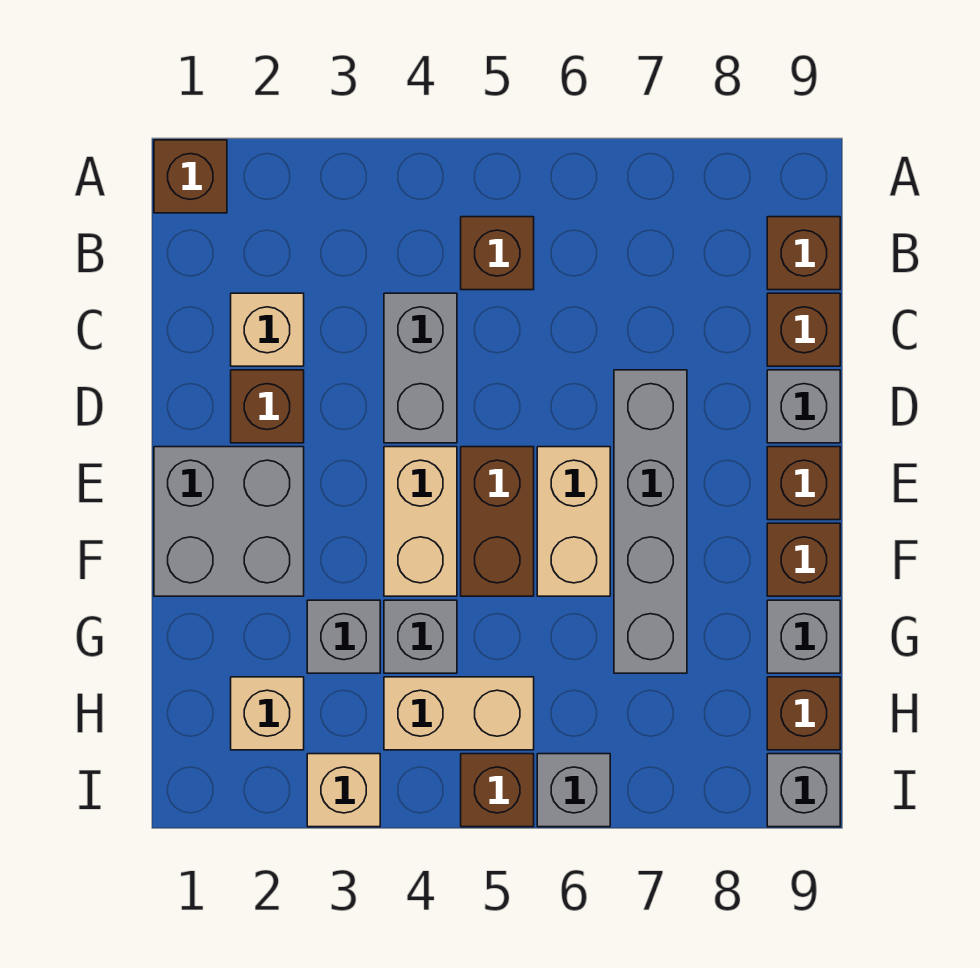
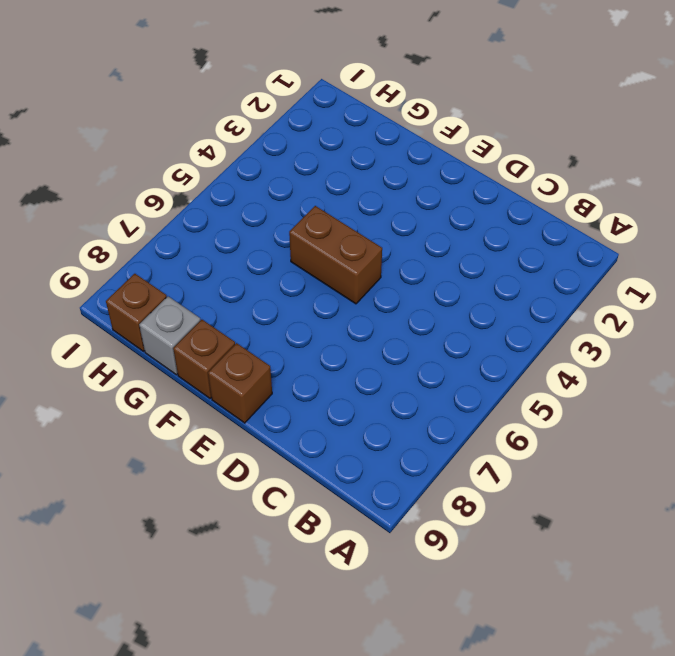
none -> brown 1x1 brick [154,140,227,213]
none -> brown 1x1 brick [461,217,534,290]
none -> brown 1x1 brick [767,217,840,290]

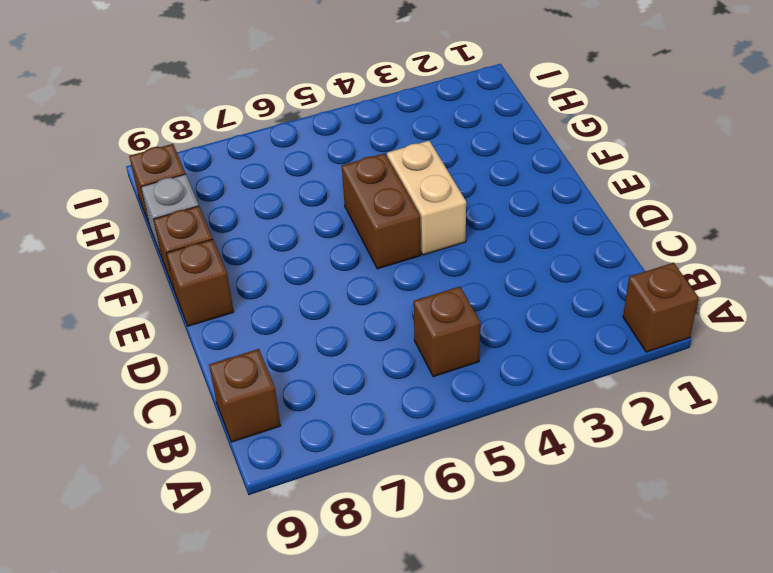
none -> tan 1x1 brick [231,293,304,366]
none -> grey 1x2 brick [384,293,457,443]
none -> brown 1x1 brick [767,293,840,366]

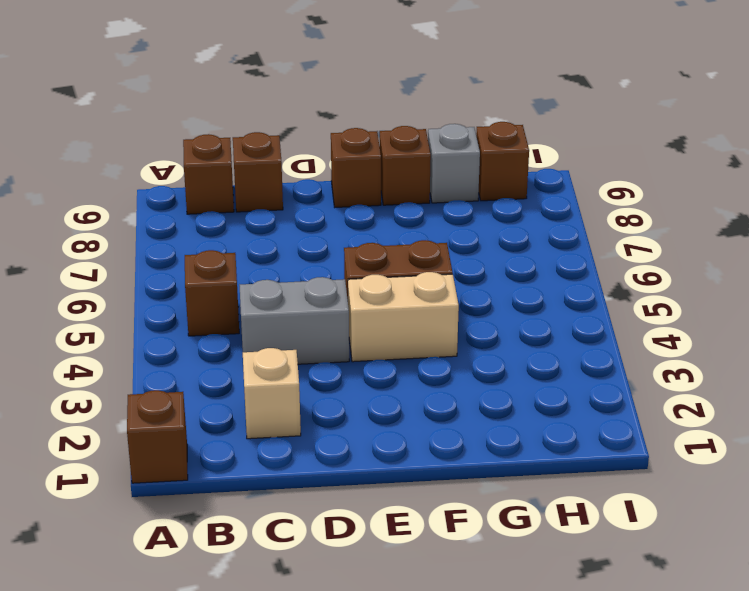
none -> brown 1x1 brick [231,370,304,443]
none -> grey 1x4 brick [614,370,687,673]
none -> grey 1x1 brick [767,370,840,443]

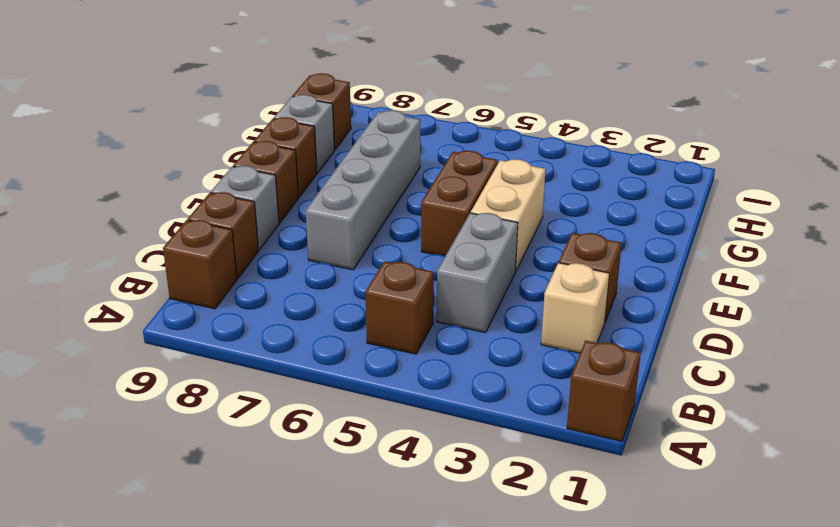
none -> grey 2x2 brick [154,447,304,596]
none -> tan 1x2 brick [537,447,610,596]
none -> grey 1x1 brick [307,600,380,673]

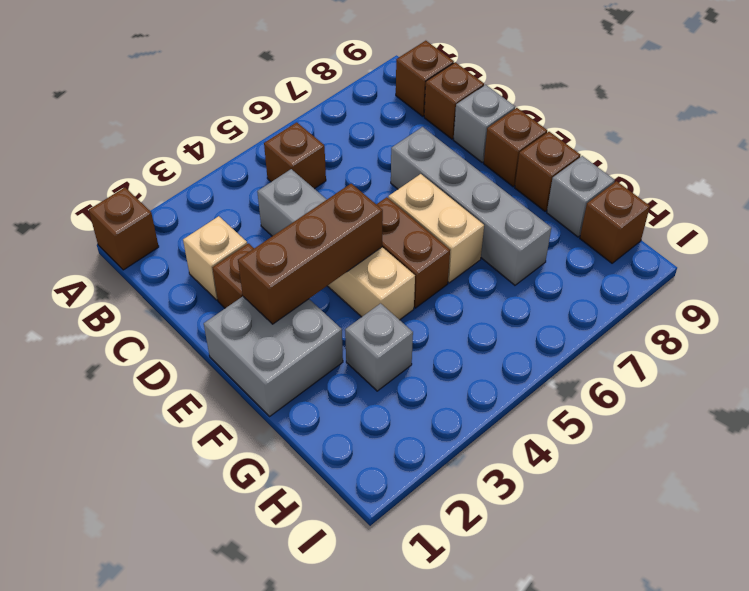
brown 1x3 brick [238,184,383,324] -> none
none -> grey 1x1 brick [384,600,457,673]
none -> tan 1x1 brick [231,677,304,750]
none -> tan 1x2 brick [384,677,534,750]

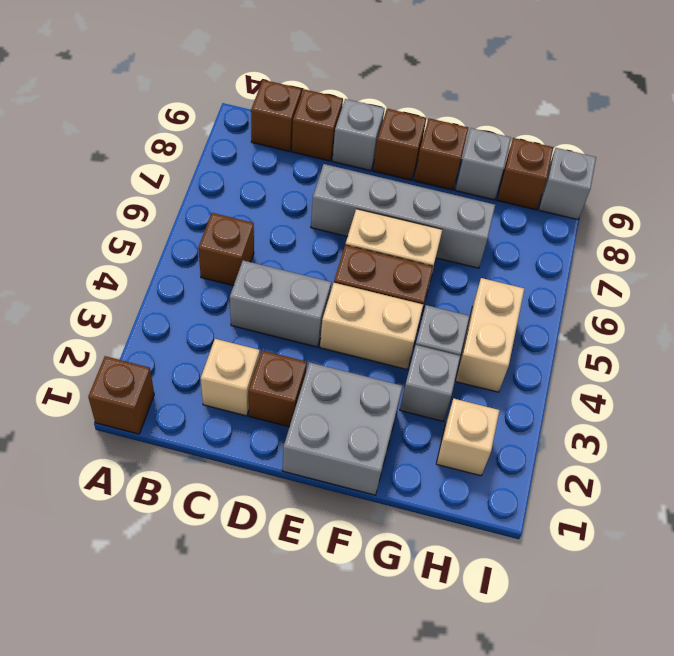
none -> tan 1x1 brick [307,754,380,827]
none -> brown 1x1 brick [461,754,534,827]
none -> grey 1x1 brick [537,754,610,827]

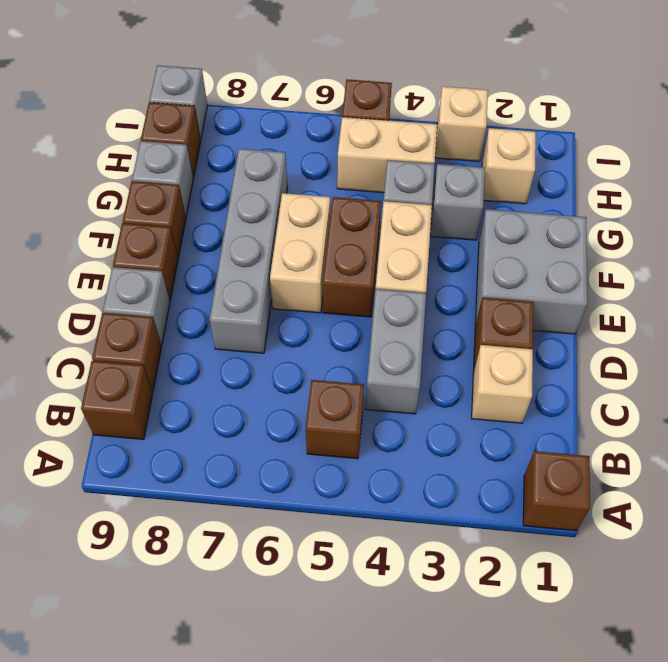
none -> grey 1x1 brick [537,754,610,827]

